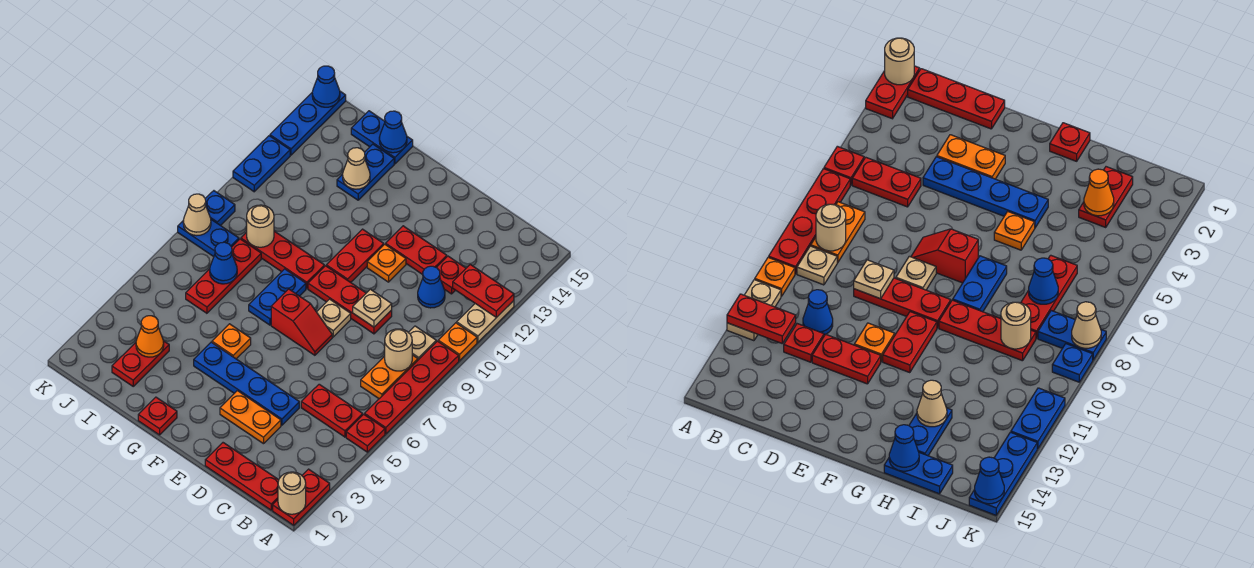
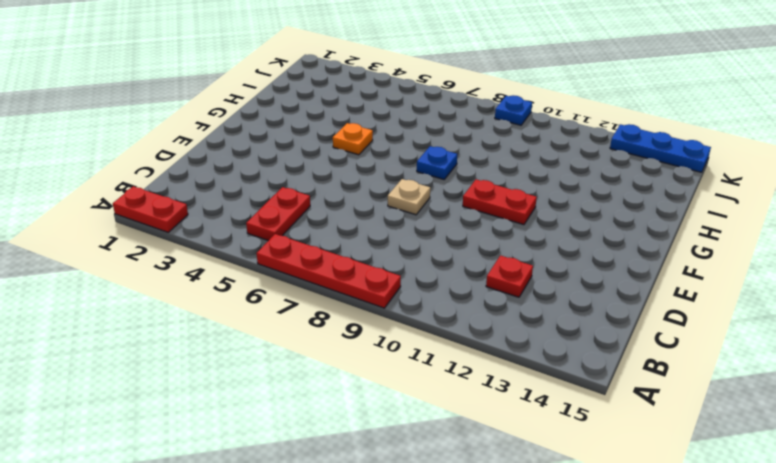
blue 1x1 plate [417,146,457,179] -> blue 1x2 plate [249,269,306,325]
none -> red 1x1 plate [346,414,385,452]
none -> orange 1x1 plate [438,323,477,361]
none -> tan 1x2 plate [457,301,514,342]
none -> red 1x3 plate [205,443,279,510]

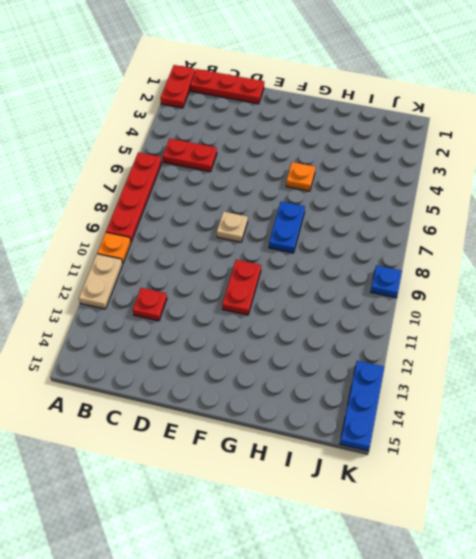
none -> red 1x1 plate [346,414,385,452]
none -> orange 1x2 plate [361,355,418,399]
none -> tan 1x1 plate [408,326,436,360]
none -> blue 1x1 cone [418,266,445,308]

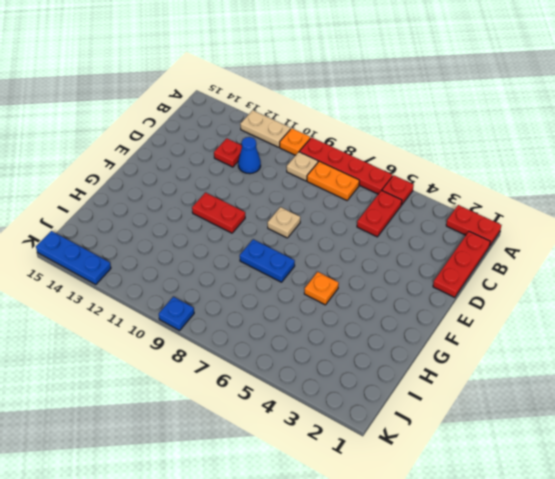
none -> orange 1x2 plate [220,391,281,444]
none -> blue 1x4 plate [194,342,299,425]
none -> red 1x3 plate [308,266,392,334]
none -> red 1x2 plate [386,226,447,275]

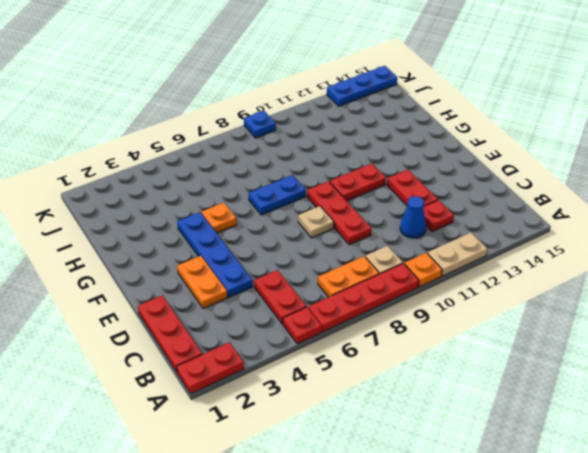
none -> red 1x2 slope [271,289,332,355]
none -> orange 1x1 plate [367,244,406,282]
none -> red 1x1 plate [138,397,177,435]
none -> red 1x3 plate [241,231,324,289]

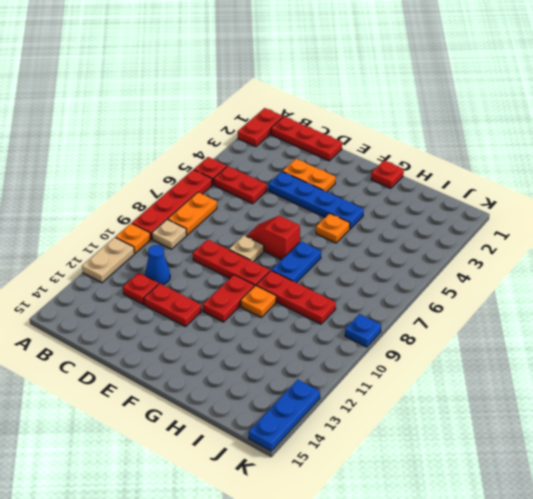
orange 1x1 plate [241,285,276,317] -> orange 1x1 plate moved to [367,244,406,282]
none -> blue 1x2 plate [337,144,394,200]
none -> blue 1x2 plate [351,111,413,164]
none -> red 1x2 plate [112,341,169,386]
none -> red 1x3 plate [186,239,261,313]

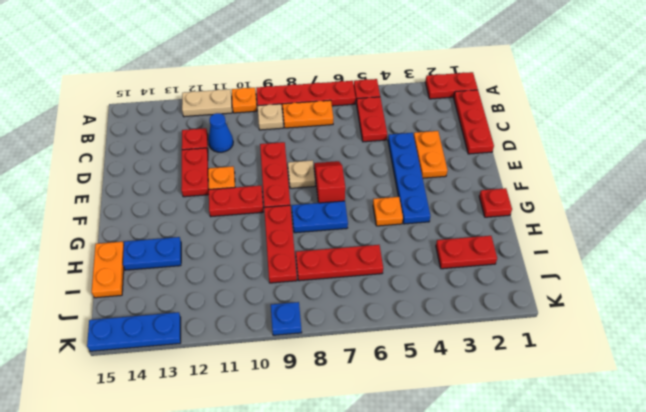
orange 1x2 plate [92,242,124,298] -> blue 1x2 plate [351,111,413,164]
none -> blue 1x2 plate [178,220,239,257]
none -> blue 1x2 plate [233,136,290,192]
none -> tan 1x1 round brick [278,472,306,514]
none -> red 1x2 plate [453,265,514,318]

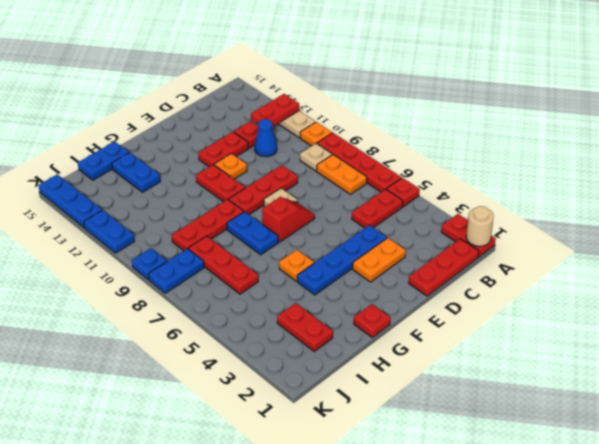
none -> tan 1x1 round brick [385,329,412,371]
none -> tan 1x1 plate [353,289,392,327]
none -> tan 1x1 cone [343,148,370,189]
none -> blue 1x1 cone [379,111,407,153]

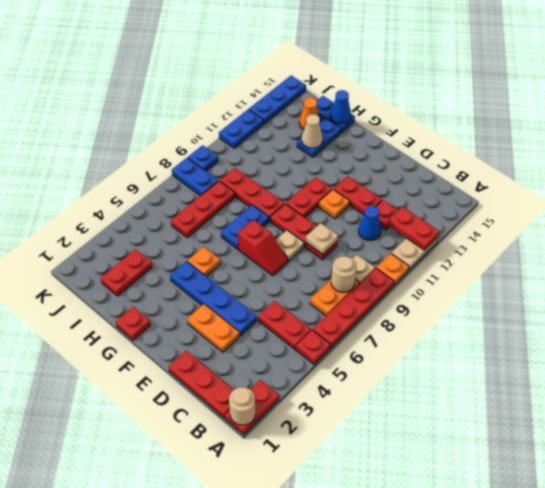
orange 1x1 cone [299,98,319,129] -> orange 1x1 cone moved to [136,316,164,357]
none -> blue 1x1 cone [210,242,237,284]
none -> tan 1x1 round brick [247,205,274,247]
none -> tan 1x1 cone [183,194,211,236]
none -> blue 1x1 cone [312,66,340,107]

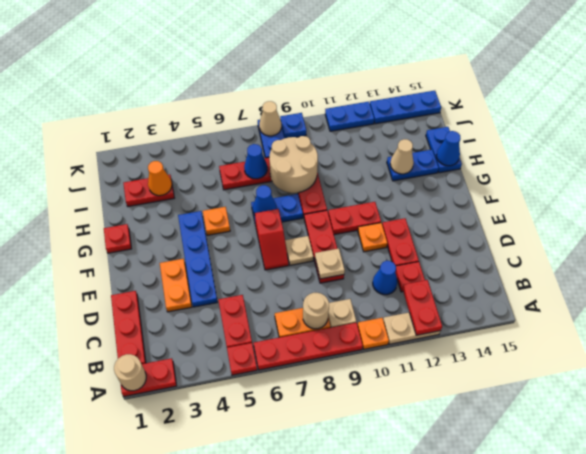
blue 1x1 cone [253,185,276,215] -> blue 1x1 cone moved to [312,66,340,107]
tan 2x2 round brick [269,136,318,193] -> tan 1x1 round brick [247,205,274,247]

